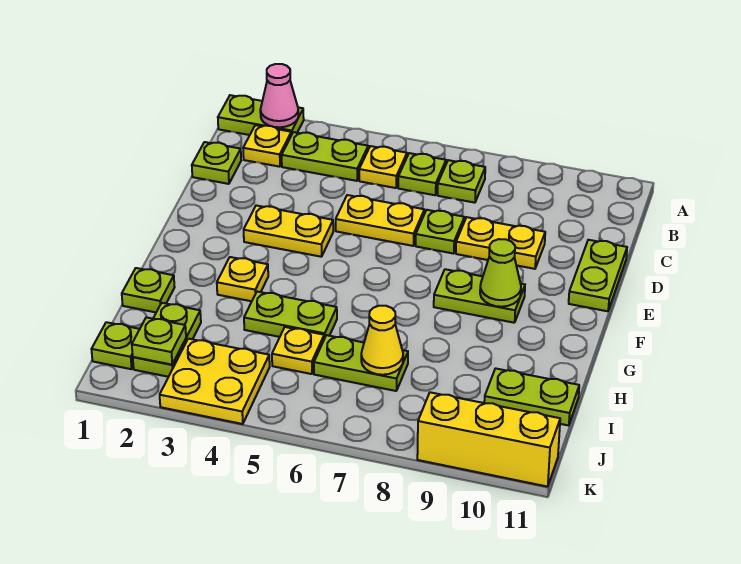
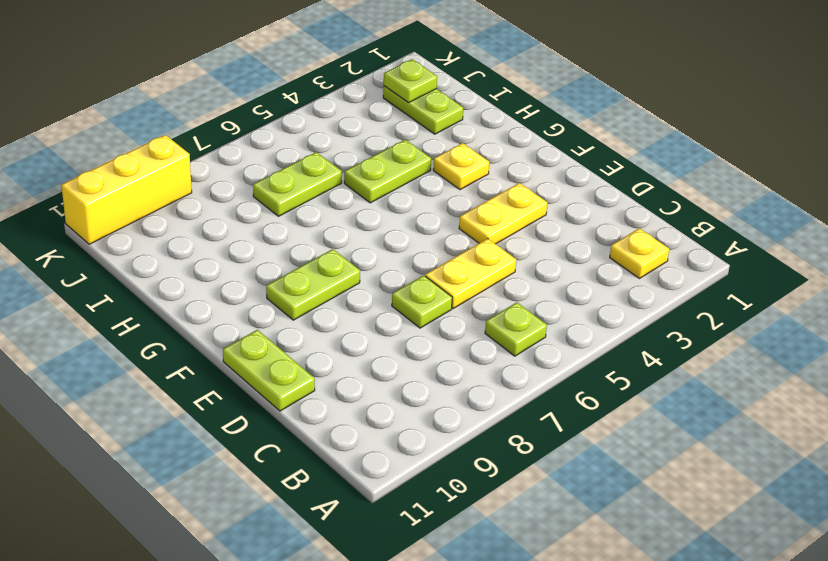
none -> lime 1x2 plate [218,95,304,135]
none -> lime 1x2 plate [282,132,368,181]
none -> yellow 1x1 plate [359,146,407,188]

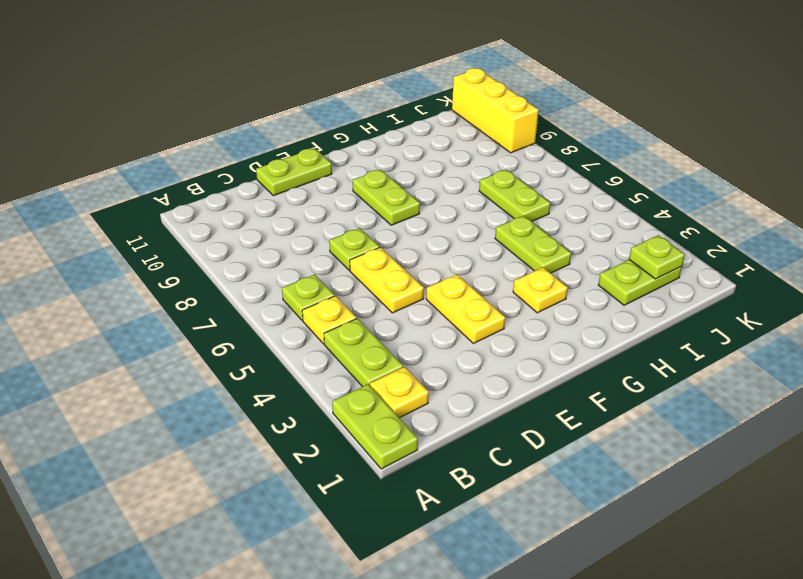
none -> lime 1x1 plate [438,160,485,203]
none -> lime 1x1 plate [192,142,241,184]
none -> yellow 1x2 plate [456,217,545,269]

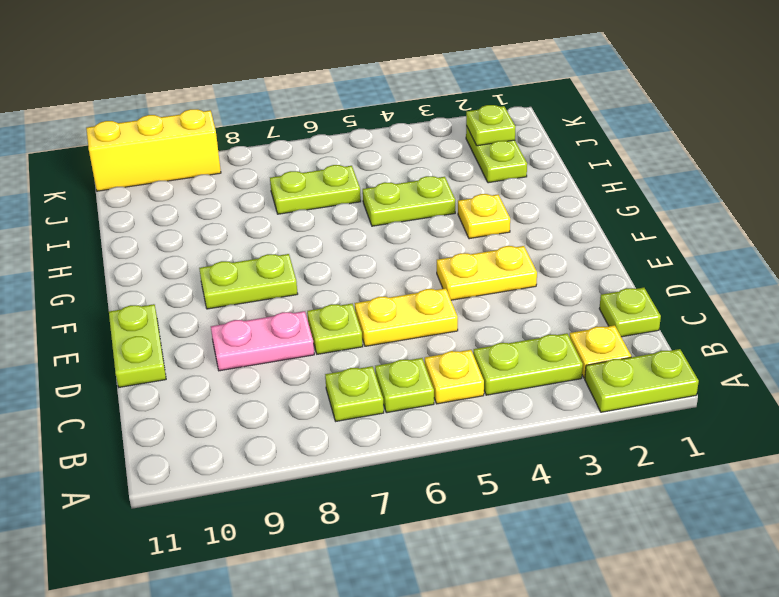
pink 1x2 plate [211,311,314,371] -> yellow 1x2 plate [456,217,545,269]
none -> lime 1x1 plate [122,268,175,312]
none -> yellow 1x1 plate [272,327,324,374]
none -> lime 1x2 plate [484,368,579,426]

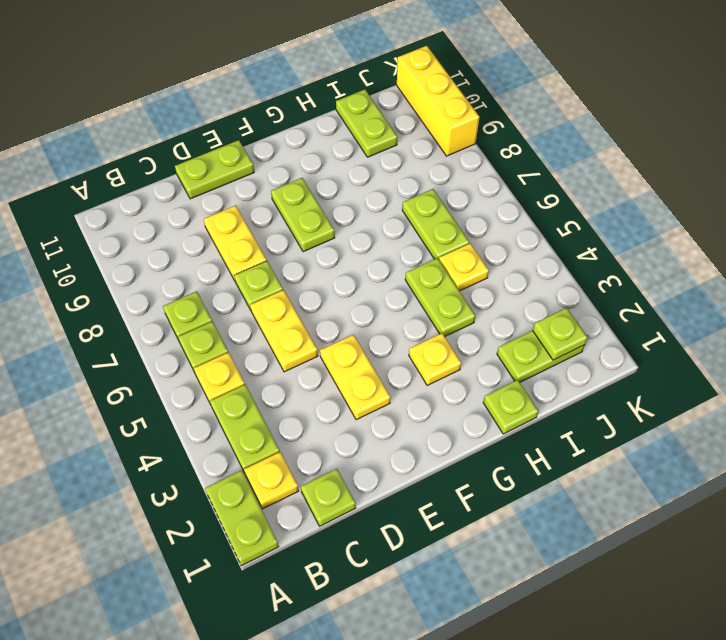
none -> lime 1x1 plate [91,322,140,369]
none -> yellow 2x2 plate [160,339,270,424]
none -> pink 1x1 cone [260,64,298,127]

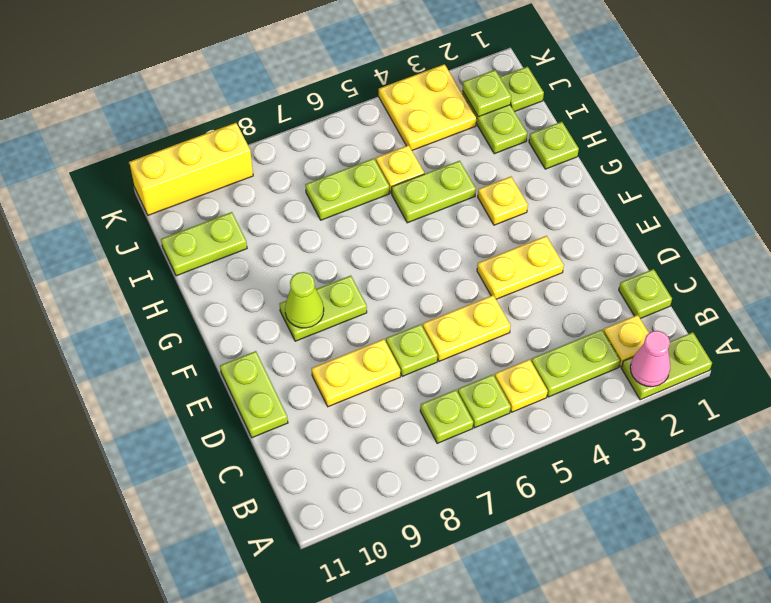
none -> yellow 1x1 cone [361,306,403,375]

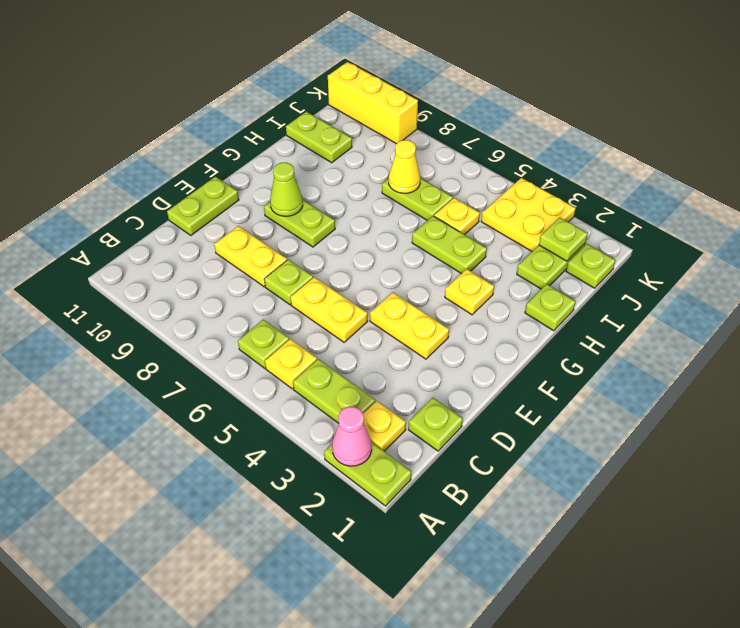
none -> lime 1x1 plate [438,160,485,203]

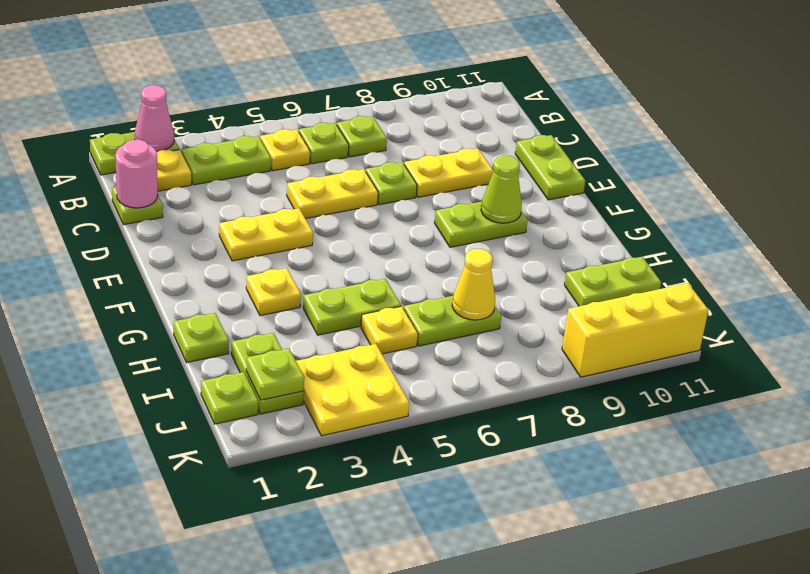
pink 1x1 round brick [115,140,158,208] -> none

